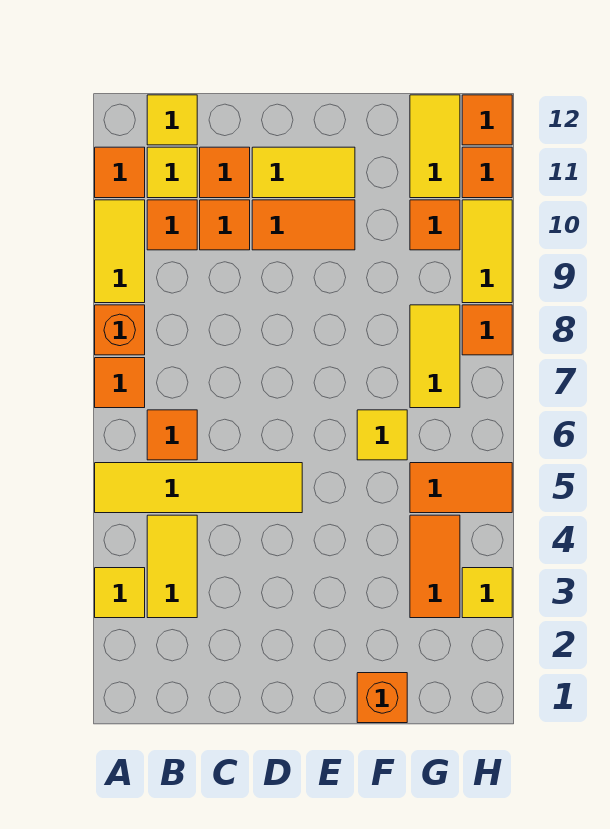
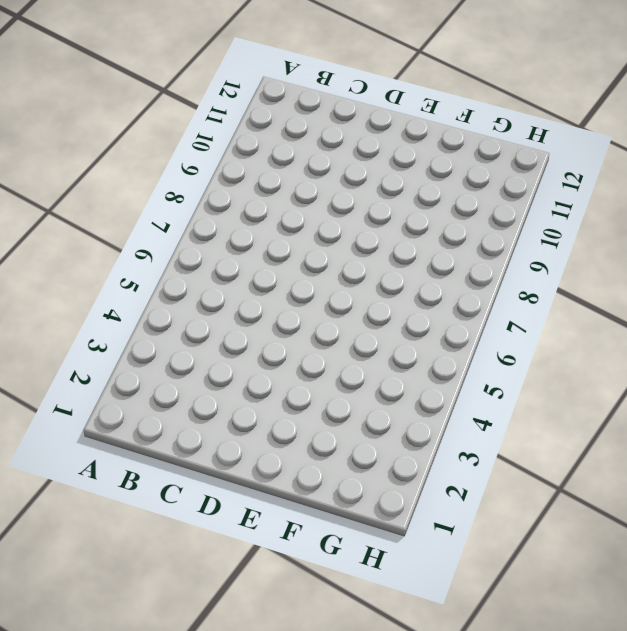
none -> yellow 1x1 tile [95,568,145,618]
none -> yellow 1x4 tile [95,463,302,513]
none -> orange 1x1 tile [95,358,145,408]

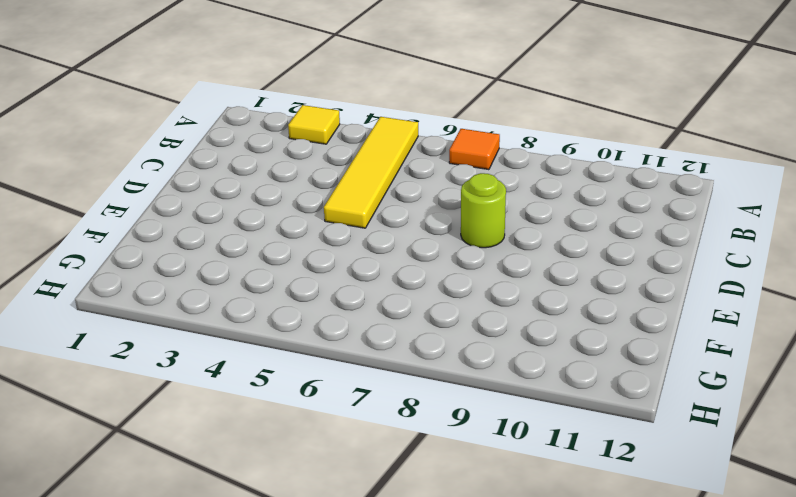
lime 1x1 round brick [461,173,506,248] -> none
none -> orange 1x1 brick [95,305,145,355]
none -> yellow 1x2 tile [95,200,145,303]
none -> orange 1x1 tile [95,147,145,198]

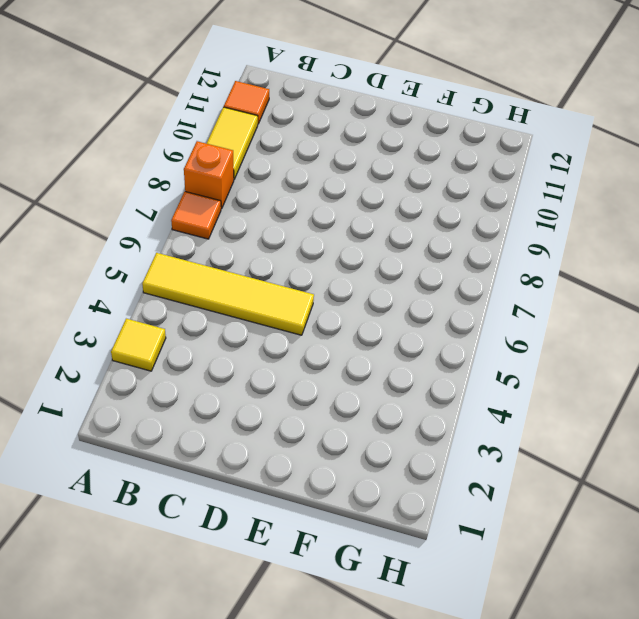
none -> yellow 1x2 tile [147,515,197,618]
none -> orange 1x1 tile [147,410,197,460]
none -> orange 1x1 tile [147,200,197,250]

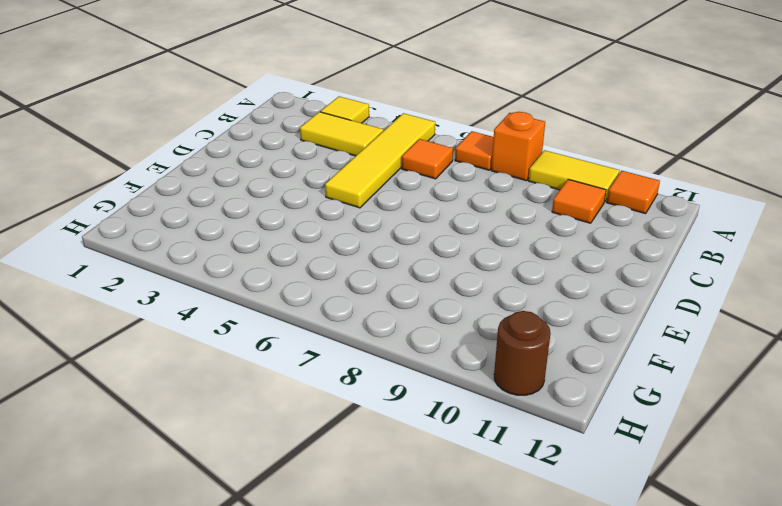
brown 1x1 round brick [494,311,551,395] -> orange 1x1 tile [462,147,512,198]
none -> yellow 1x1 tile [147,147,197,198]
none -> yellow 1x1 tile [147,95,197,145]
none -> orange 1x1 tile [200,200,250,250]

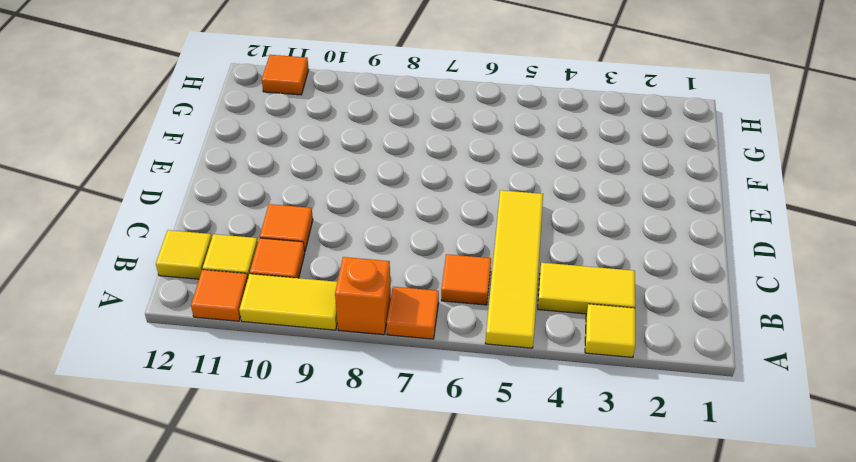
none -> orange 1x1 tile [200,147,250,198]
none -> orange 1x2 tile [252,200,355,250]
none -> yellow 1x2 tile [252,147,355,198]

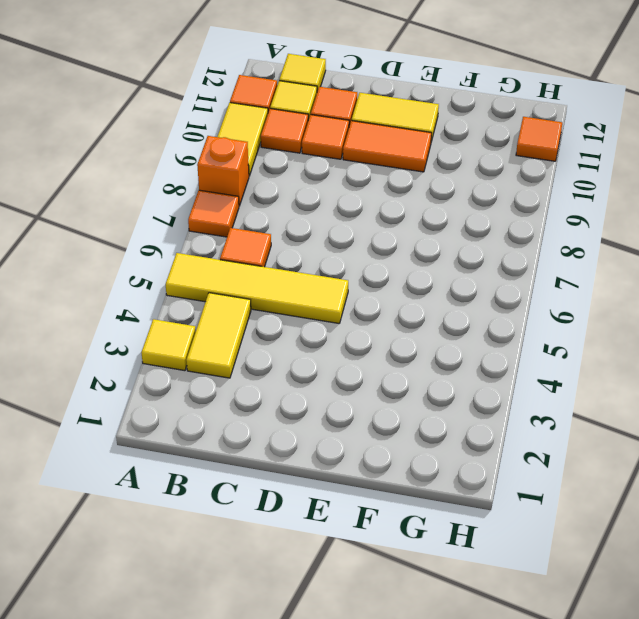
none -> orange 1x1 brick [357,673,407,723]
none -> yellow 1x1 tile [357,410,407,460]
none -> orange 1x2 tile [410,515,460,618]

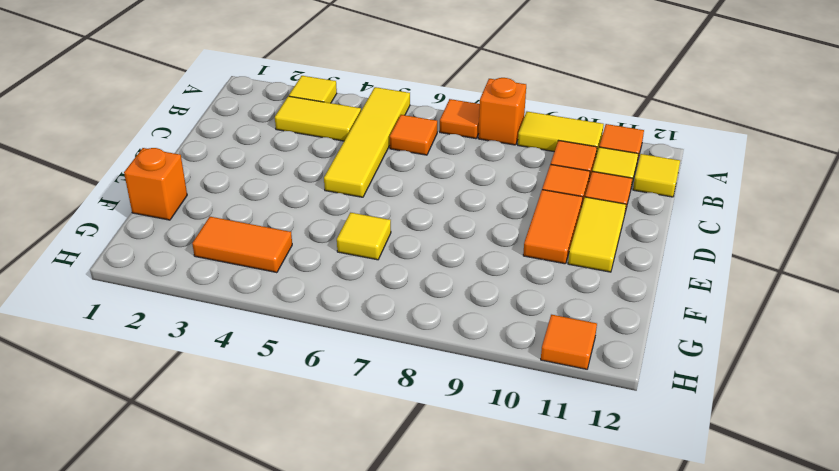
none -> orange 1x2 tile [410,463,512,513]
none -> yellow 1x2 tile [410,305,460,408]
none -> orange 1x1 tile [410,200,460,250]

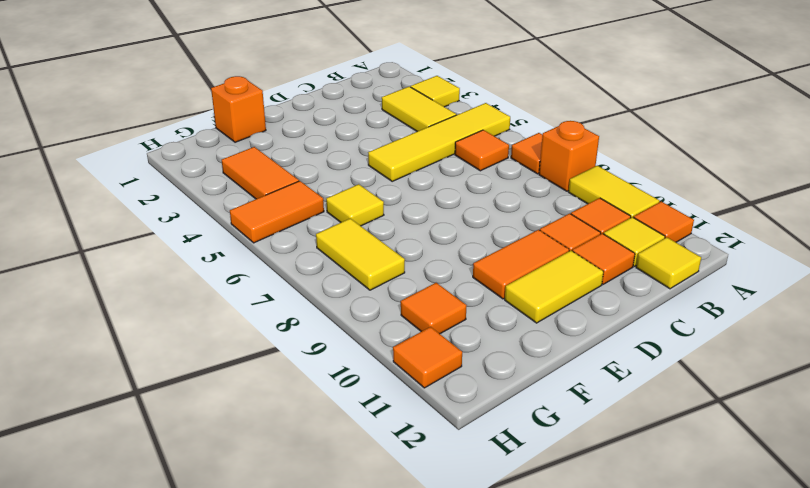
none -> yellow 1x2 tile [410,95,460,198]
none -> yellow 1x1 tile [462,568,512,618]
none -> orange 1x1 tile [462,305,512,355]

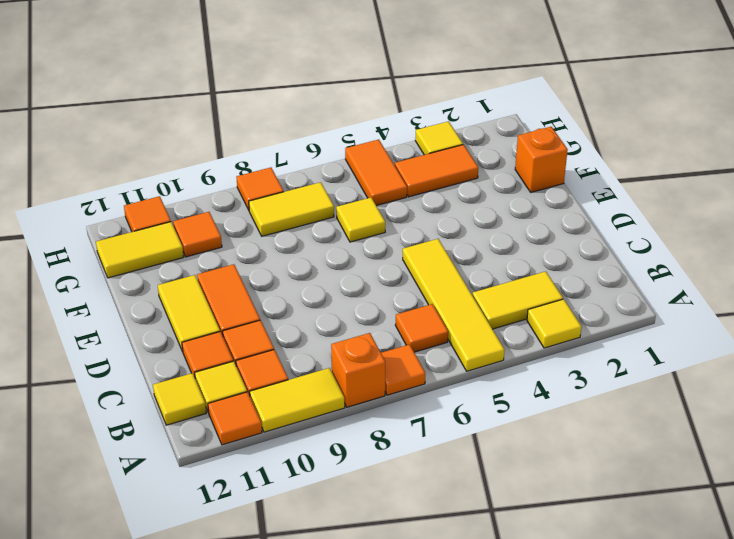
none -> yellow 1x2 tile [462,200,512,303]
none -> orange 1x1 tile [462,95,512,145]

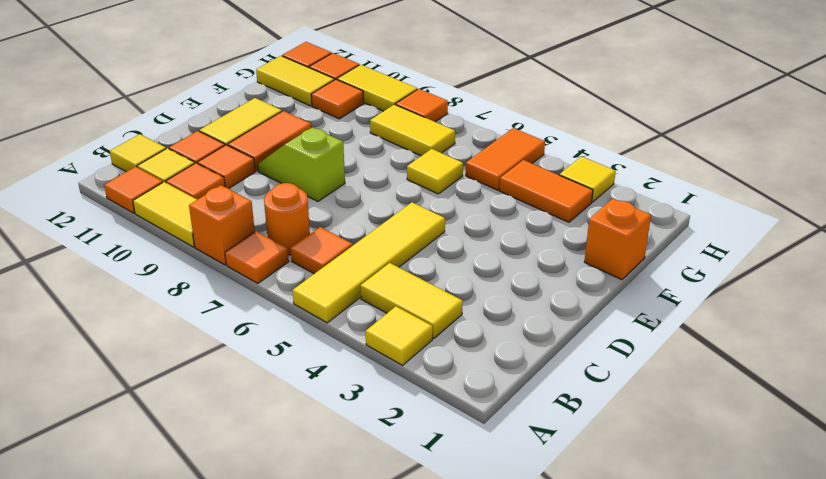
orange 1x1 round brick [264,183,310,255] -> none
lime 1x2 slope [258,127,345,201] -> none

